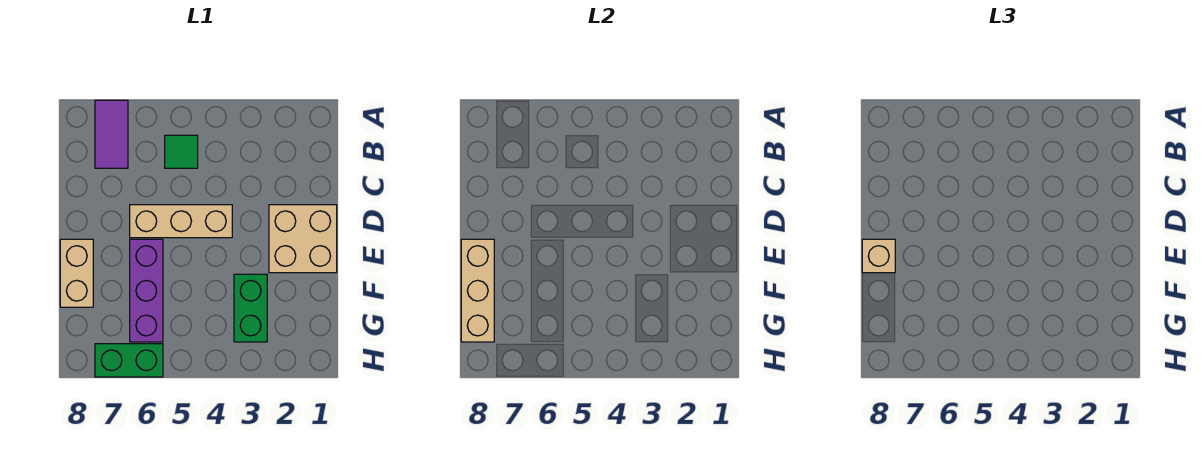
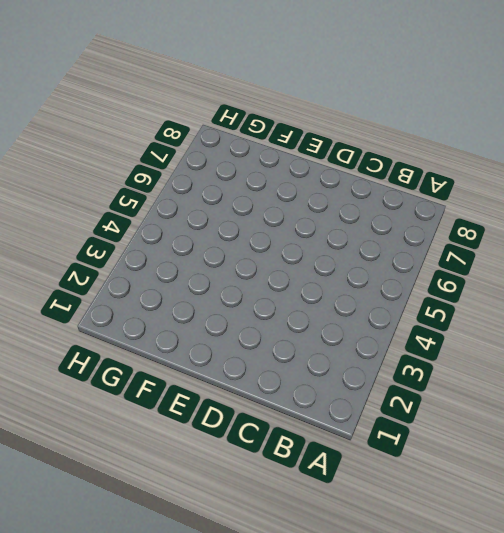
none -> purple 1x2 tile [95,100,128,168]
none -> green 1x1 tile [165,135,198,168]

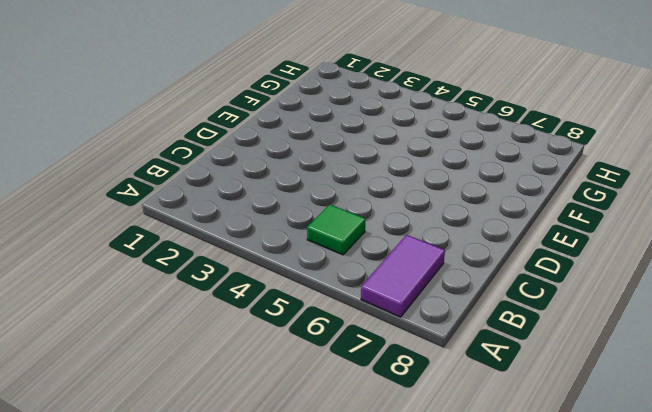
none -> tan 2x2 brick [269,205,337,273]
none -> tan 1x3 brick [130,205,232,238]

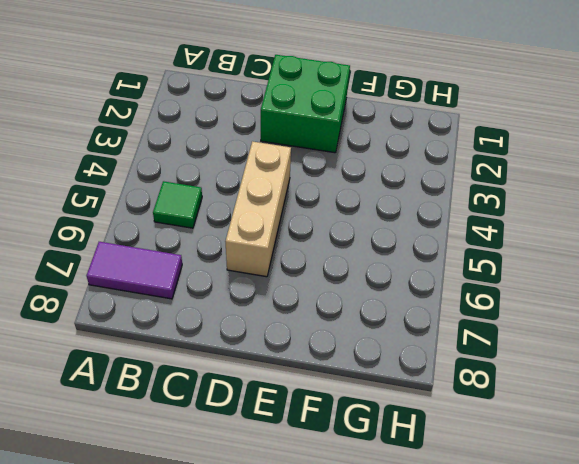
green 2x2 brick [261,55,350,153] -> tan 2x2 brick [269,205,337,273]
none -> purple 1x3 brick [130,239,163,342]
none -> tan 1x2 brick [60,239,93,307]

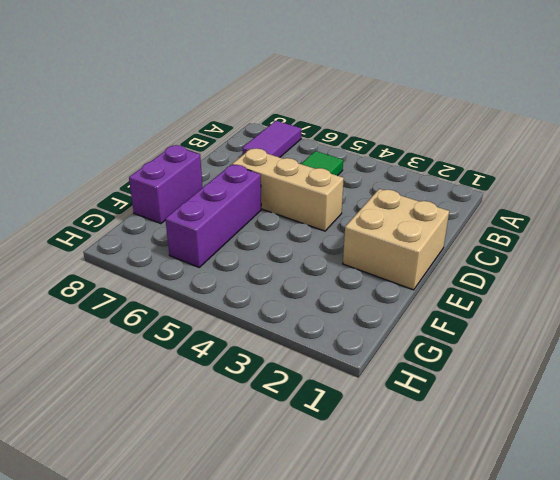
purple 1x2 brick [129,145,203,224] -> tan 1x2 brick [60,239,93,307]
none -> green 1x2 brick [234,274,267,342]
none -> green 1x2 brick [95,344,163,377]

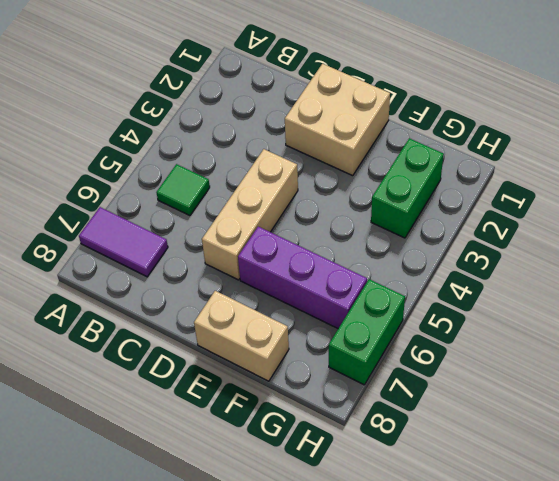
green 1x2 brick [371,138,444,238] -> green 1x2 brick turned to [234,274,267,342]
none -> tan 1x3 brick [461,239,494,342]
none -> tan 1x1 brick [862,239,895,273]

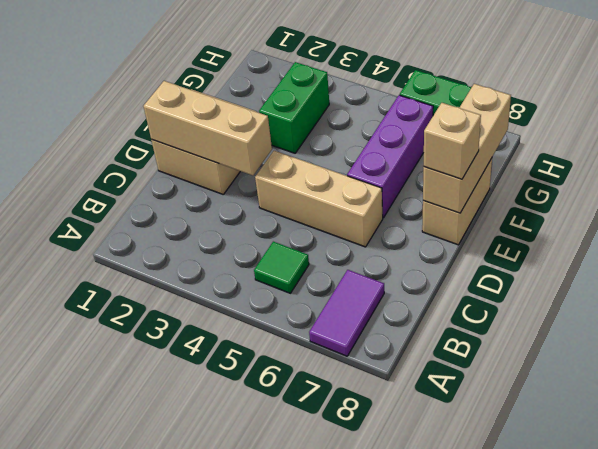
tan 1x3 brick [144,81,272,175] -> none

